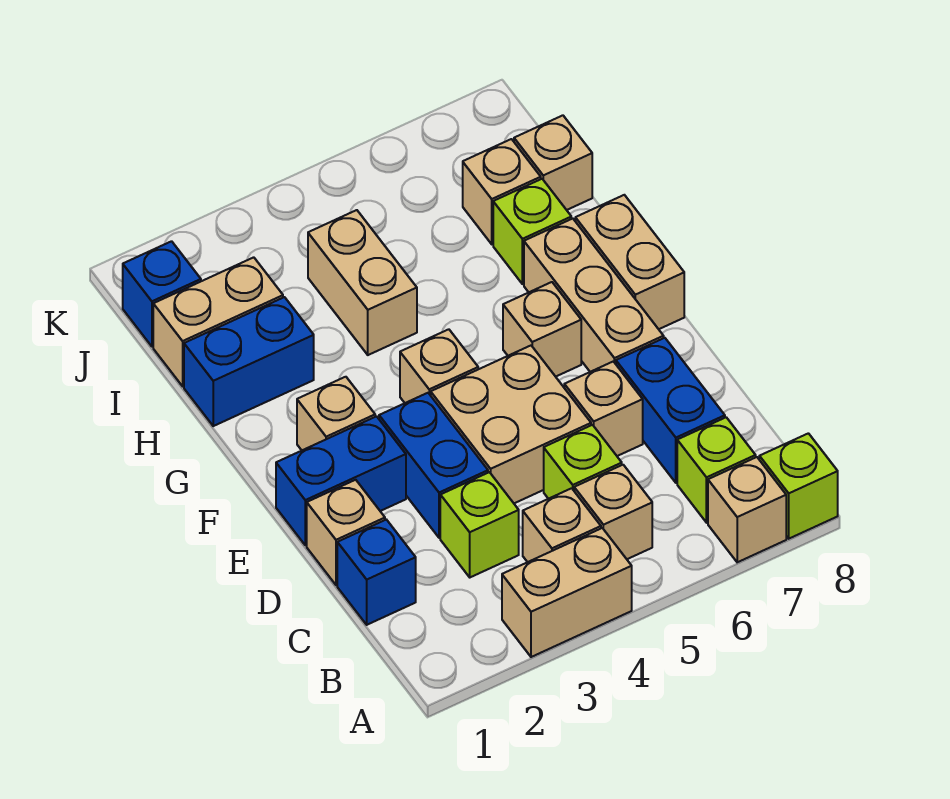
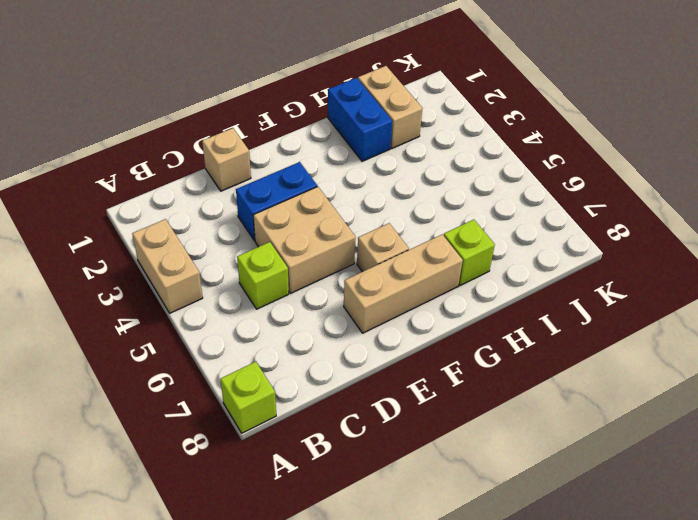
none -> tan 1x1 brick [708,457,786,562]
none -> tan 1x1 brick [523,488,601,562]
none -> tan 1x1 brick [574,465,652,559]

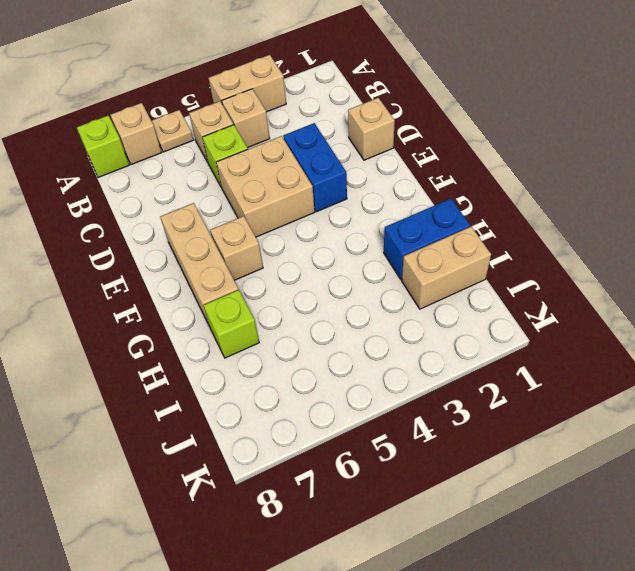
tan 1x1 plate [151,110,193,152] -> none
none -> lime 1x1 brick [677,417,756,523]
none -> blue 1x1 brick [337,520,416,625]
none -> lime 1x1 brick [440,472,519,577]

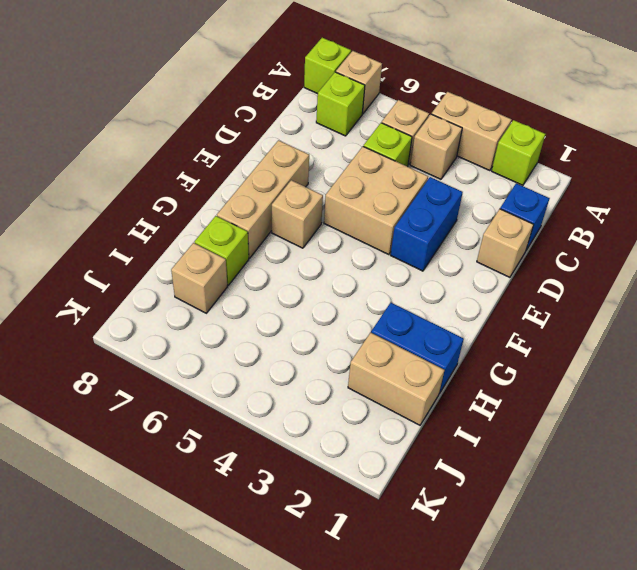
lime 1x1 brick [492,120,545,185] -> lime 1x1 brick moved to [440,472,519,577]
none -> blue 1x2 brick [616,338,725,483]
none -> tan 1x1 brick [564,361,643,456]
none -> blue 1x2 brick [276,416,406,545]

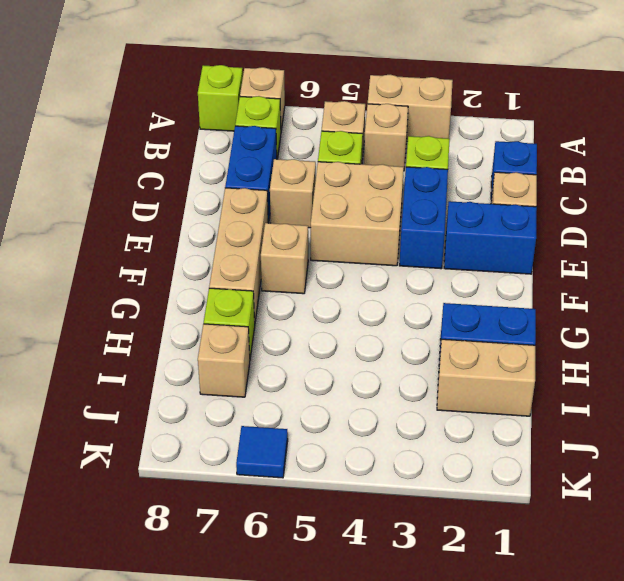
blue 1x1 tile [236,426,288,478] -> none
none -> tan 1x1 brick [297,377,375,450]
none -> tan 1x1 brick [400,329,478,403]
none -> tan 1x2 brick [575,195,684,329]

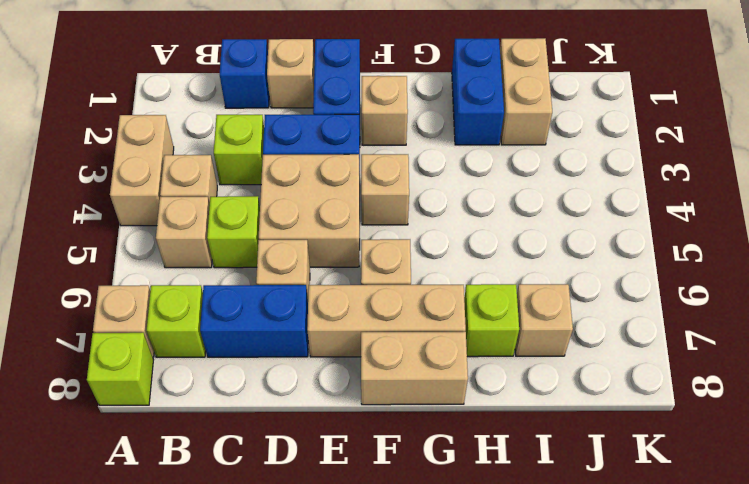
none -> tan 1x2 brick [308,210,417,355]
none -> tan 1x1 brick [514,115,592,210]
none -> blue 1x1 brick [123,241,201,347]

